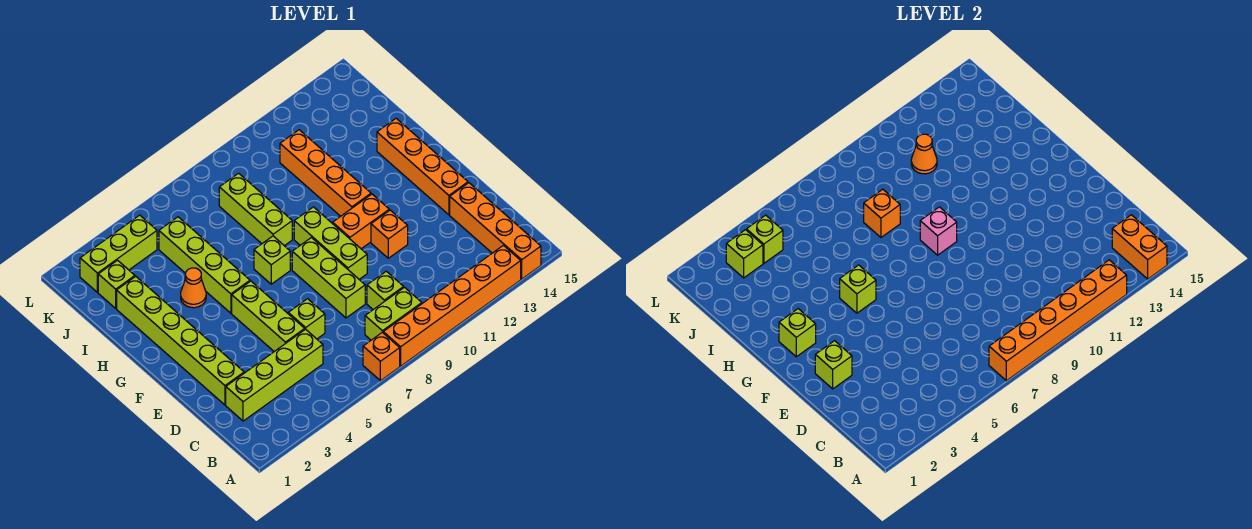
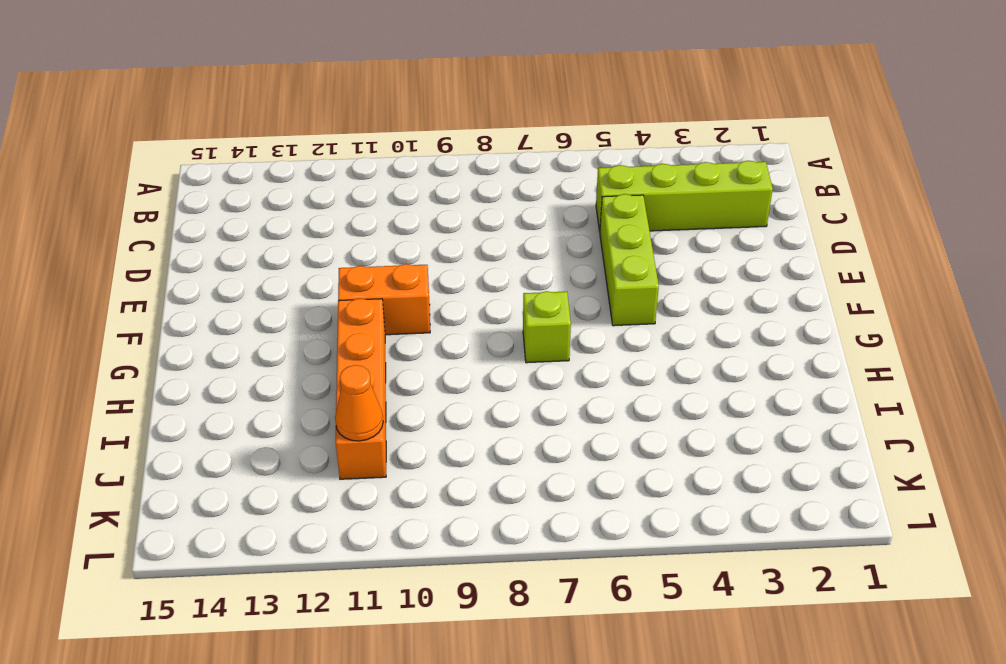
none -> orange 1x1 brick [363,332,400,381]
none -> orange 1x6 brick [383,245,521,366]
none -> orange 1x4 brick [450,183,541,279]
none -> lime 1x2 brick [365,287,422,340]

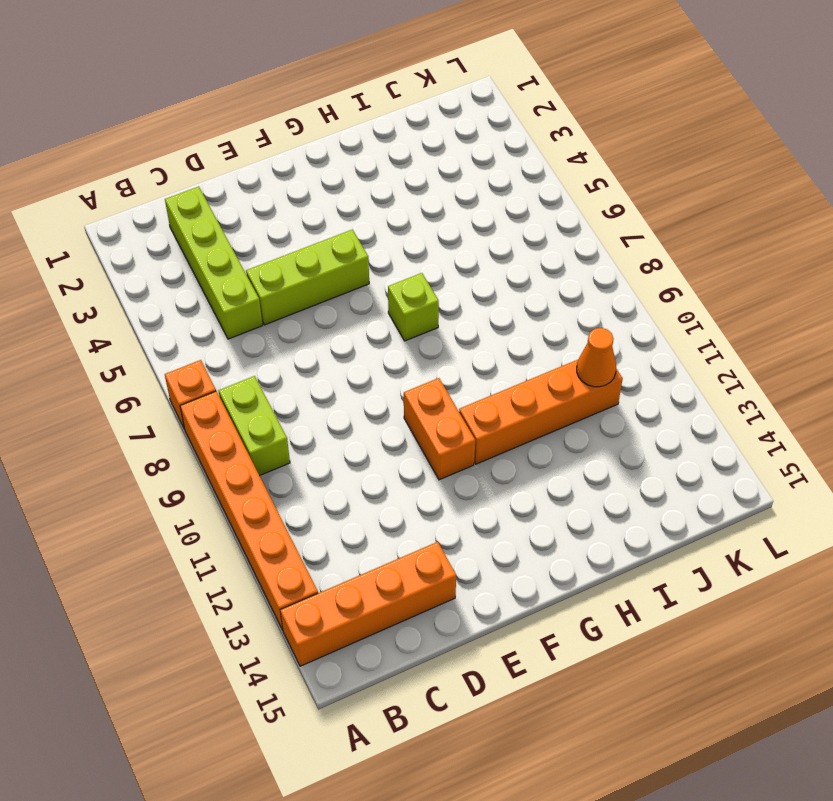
none -> lime 1x1 brick [367,271,404,309]
none -> lime 1x6 brick [117,276,244,405]
none -> lime 1x1 brick [288,299,325,339]
none -> lime 1x3 brick [292,238,365,318]

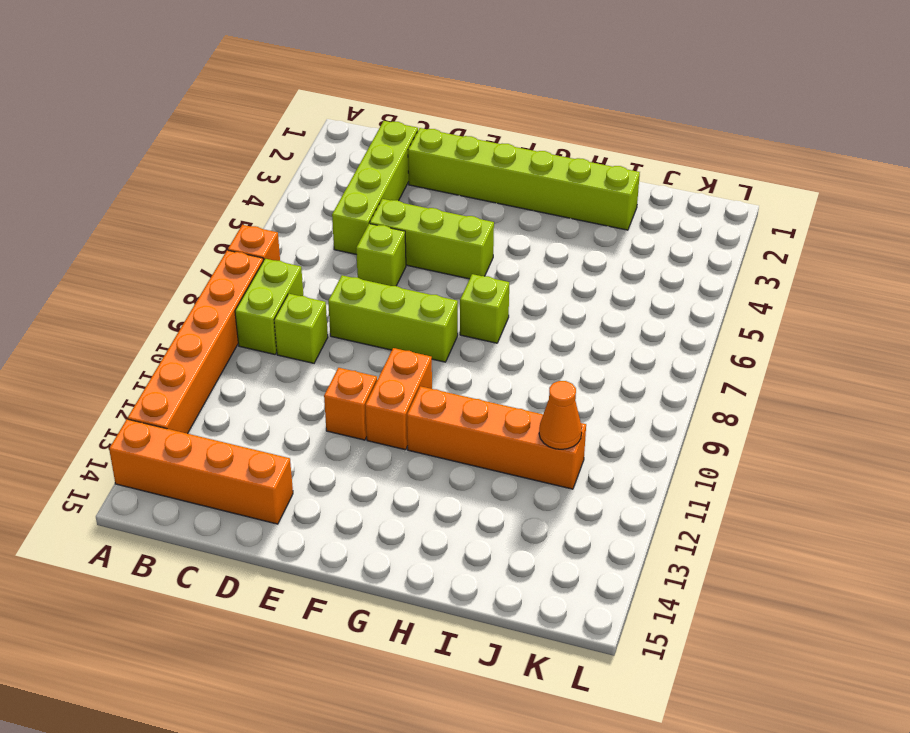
none -> lime 1x3 brick [294,207,367,279]
none -> orange 1x4 brick [377,118,468,215]
none -> lime 1x4 brick [159,217,250,313]
none -> orange 1x1 cone [181,268,206,308]

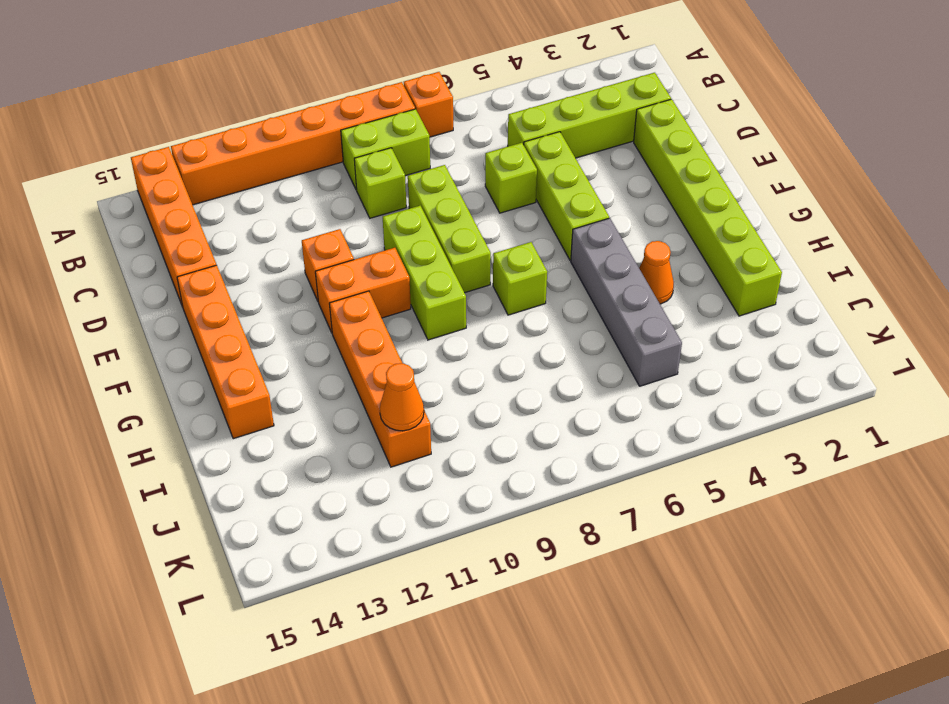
grey 1x4 brick [571,218,682,386] -> lime 1x4 brick [159,217,250,313]
none -> lime 1x3 brick [219,173,292,246]
none -> lime 1x1 brick [98,260,135,308]
none -> lime 1x3 brick [80,215,157,292]
none -> orange 1x6 brick [989,260,1127,381]

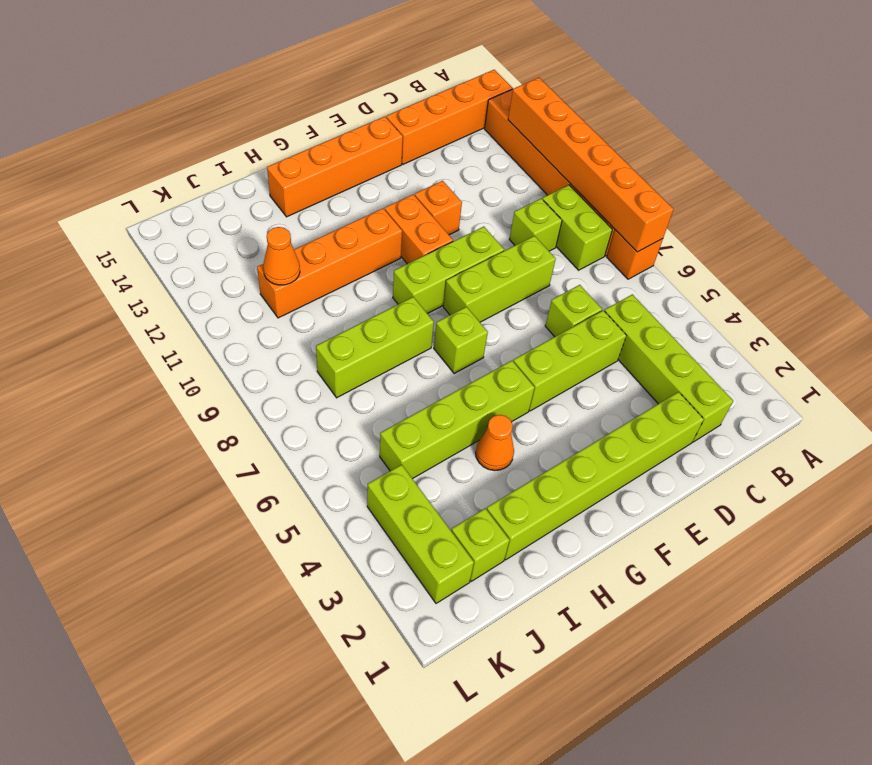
none -> orange 1x2 brick [1112,215,1167,279]
none -> lime 1x1 brick [815,341,852,389]
none -> lime 1x1 brick [779,309,816,357]
none -> lime 1x1 brick [840,265,876,313]

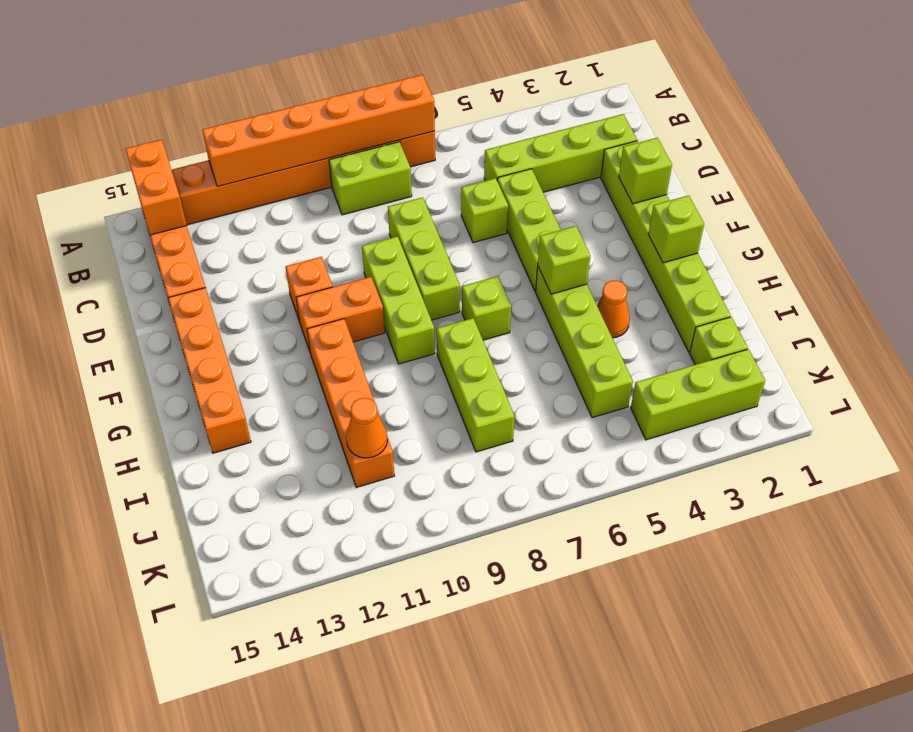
none -> lime 1x1 brick [367,271,404,309]
none -> pink 1x1 brick [920,207,957,255]
none -> orange 1x1 brick [864,189,900,237]
none -> lime 1x1 brick [726,230,763,278]

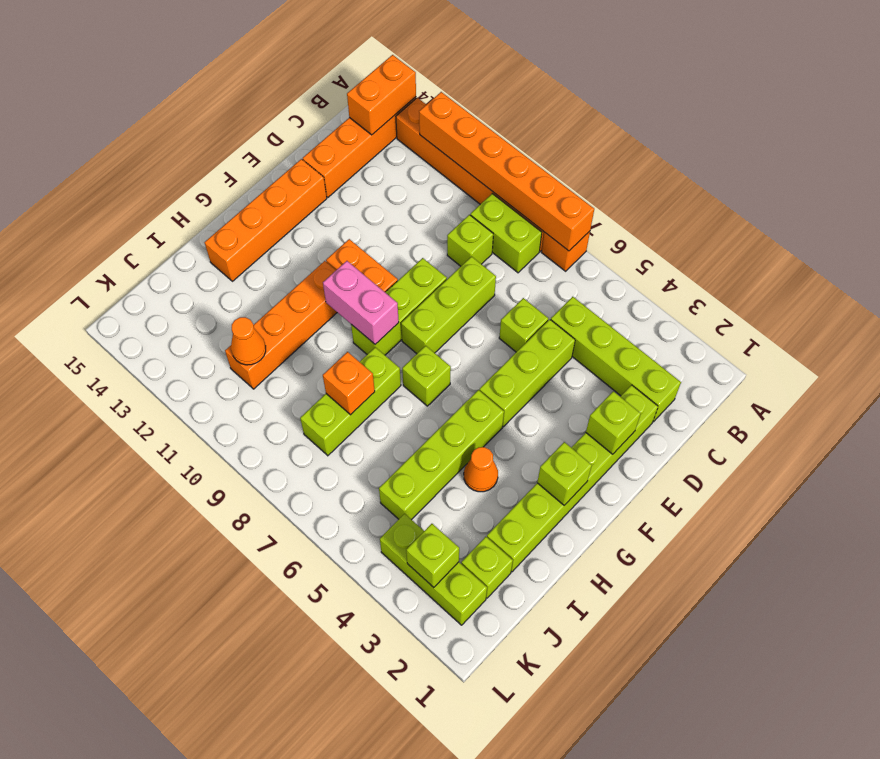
pink 1x2 brick [323,261,399,344] -> pink 1x1 brick [920,207,957,255]
none -> orange 1x1 brick [371,210,408,258]
none -> lime 1x1 brick [840,265,876,313]
none -> lime 1x1 brick [747,215,783,263]

